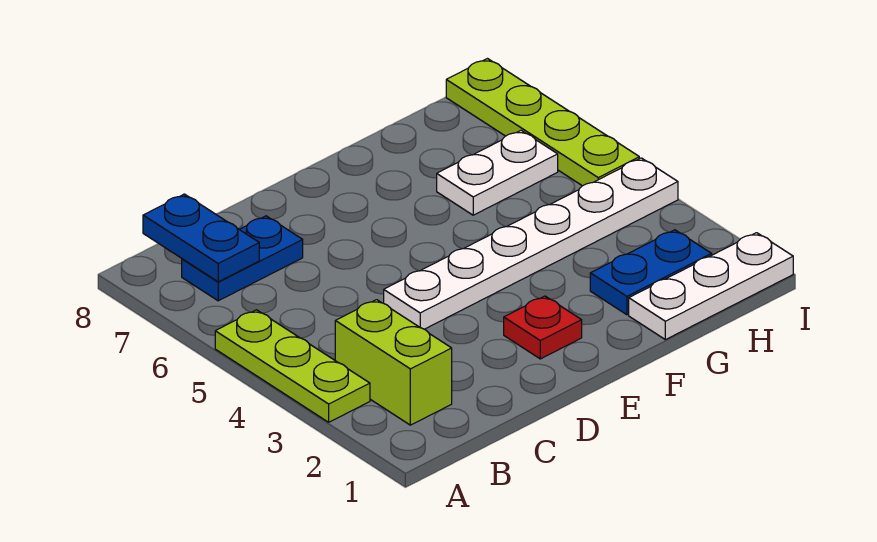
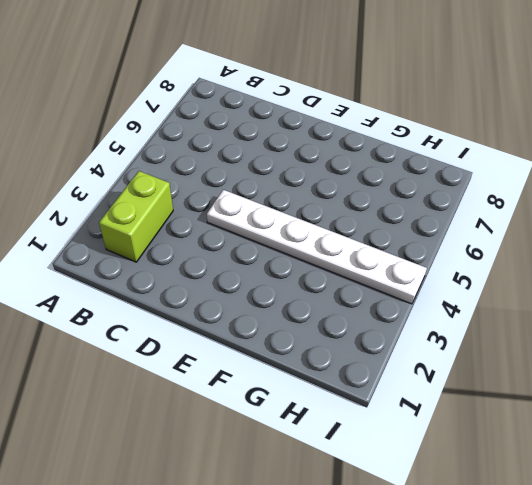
none -> lime 1x3 plate [215,310,370,422]
none -> blue 1x2 plate [182,216,303,301]

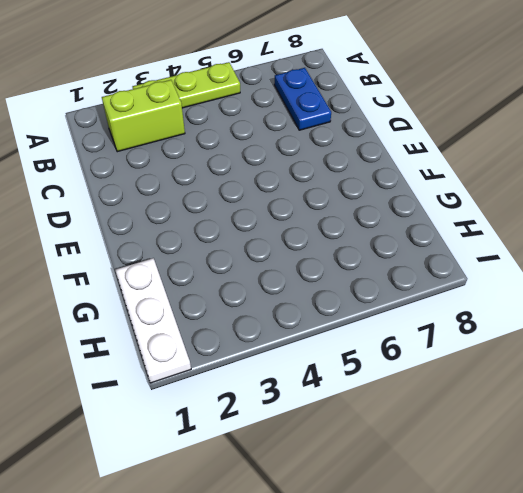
none -> white 1x6 plate [384,158,678,329]
none -> red 1x1 plate [504,296,582,359]

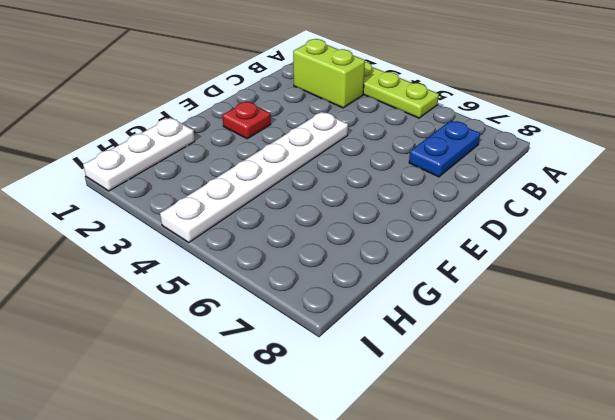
none -> blue 1x2 plate [590,230,712,315]
none -> white 1x2 plate [437,130,558,215]

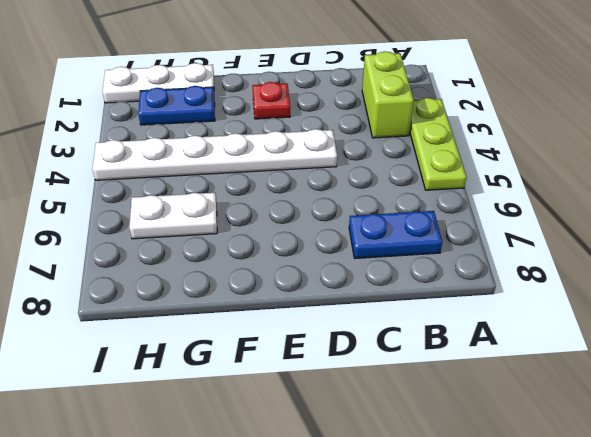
none -> lime 1x4 plate [446,59,639,186]
none -> blue 1x2 plate [143,194,259,282]

